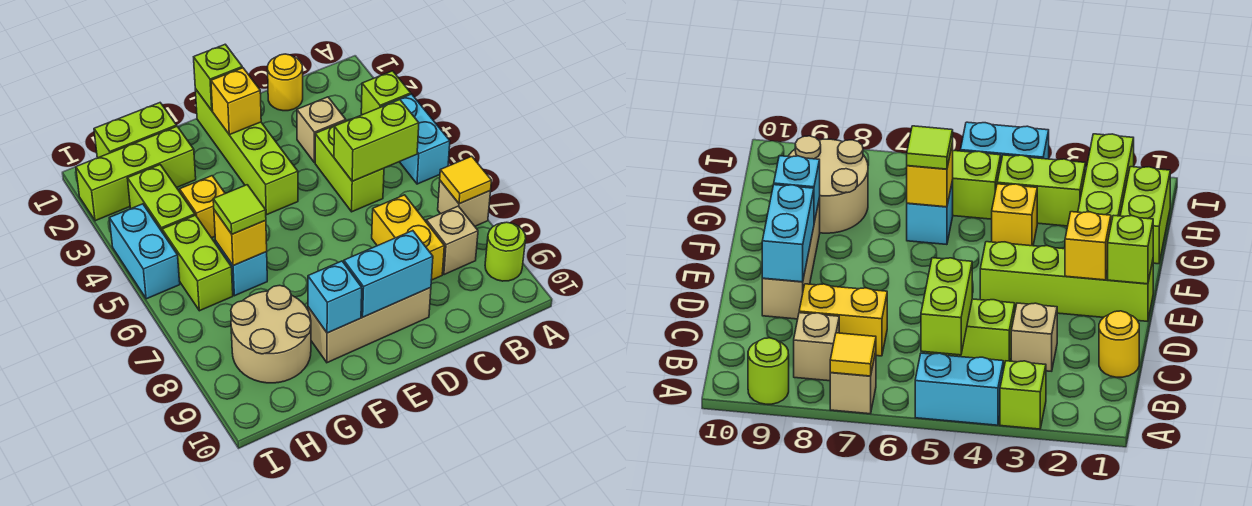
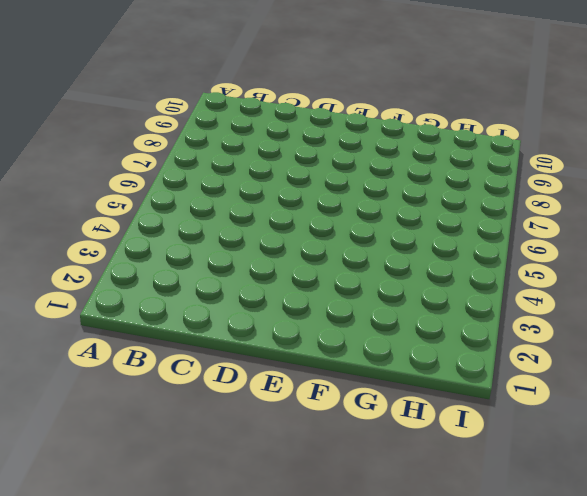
none -> lime 1x1 brick [361,71,411,115]
none -> cyan 1x2 brick [381,94,450,184]
none -> tan 1x1 brick [438,181,491,226]

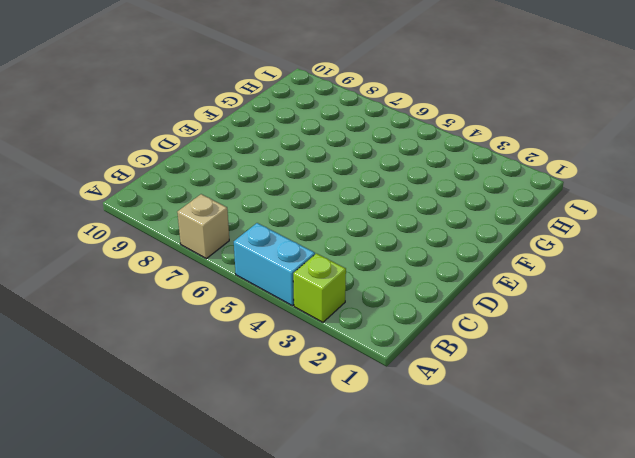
none -> lime 1x1 round brick [485,222,526,281]
none -> tan 1x1 brick [426,206,478,275]
none -> yellow 1x1 round brick [268,54,303,111]

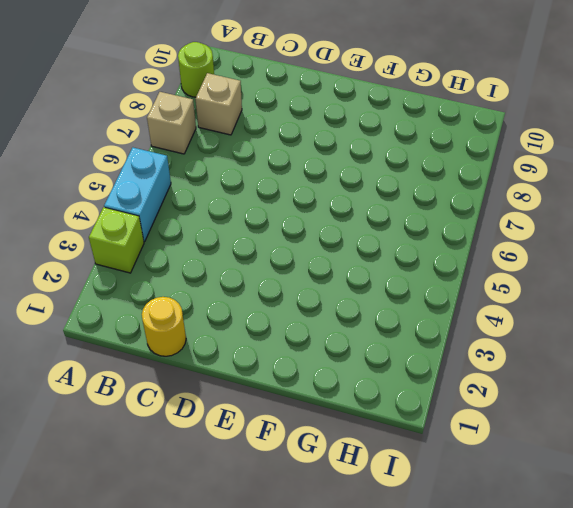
none -> tan 1x1 brick [297,97,346,163]
none -> lime 1x2 brick [315,121,384,212]
none -> yellow 1x2 brick [372,195,444,280]

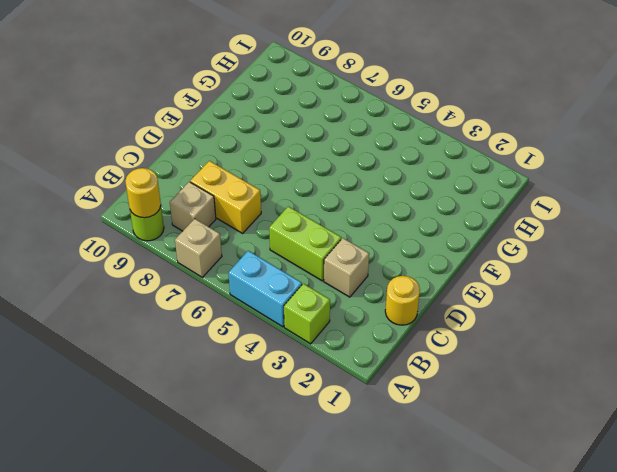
yellow 1x1 round brick [125,168,161,218] -> none
none -> tan 1x3 brick [308,288,431,363]
none -> lime 1x4 brick [195,89,298,215]
none -> lime 1x2 brick [94,103,177,158]

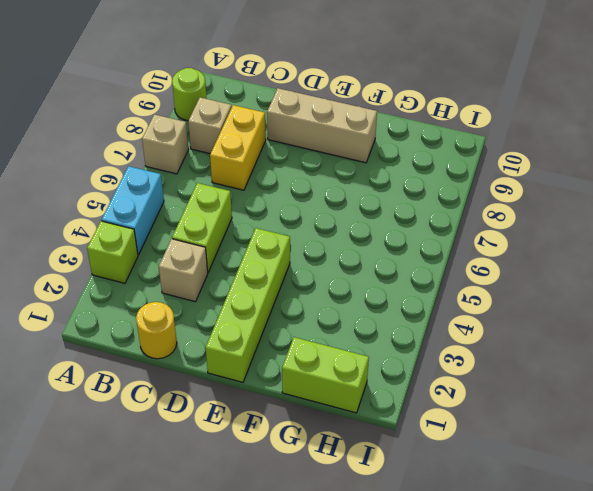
none -> lime 1x3 brick [76,126,196,221]
none -> yellow 1x1 brick [180,176,225,238]
none -> cyan 1x1 brick [216,242,267,296]

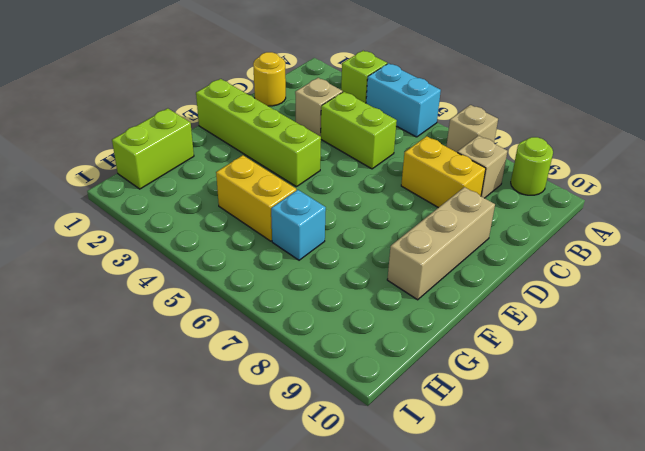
yellow 1x2 brick [216,155,296,241] -> yellow 1x1 brick [180,176,225,238]
none -> lime 1x3 brick [76,126,196,221]
none -> tan 2x2 round brick [231,285,311,383]
none -> lime 1x2 brick [127,165,195,231]

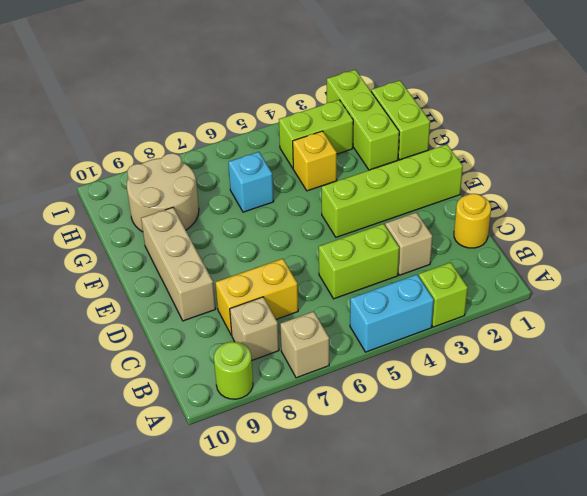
none -> lime 1x2 brick [162,215,233,311]
none -> cyan 1x2 brick [109,204,180,299]
none -> yellow 1x1 tile [440,156,492,204]

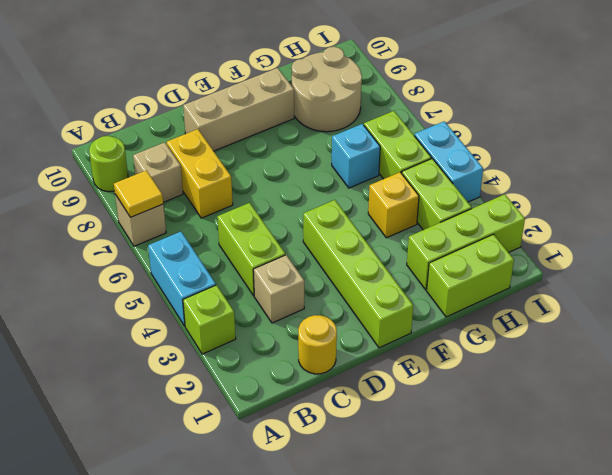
none -> lime 1x2 brick [334,100,419,181]
none -> cyan 1x2 brick [344,231,433,317]
none -> lime 1x1 brick [194,44,242,110]

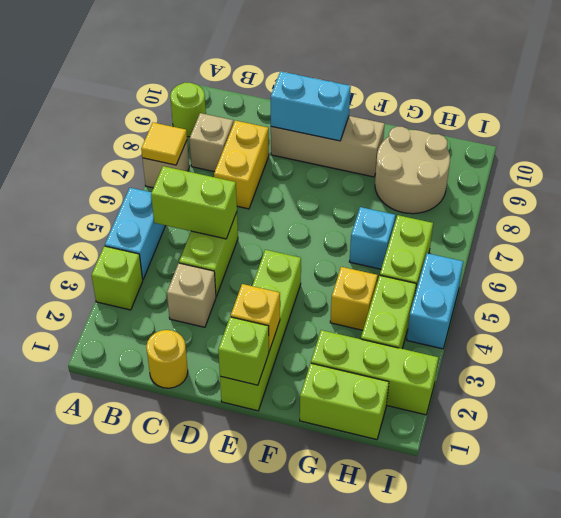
none -> cyan 1x1 brick [308,261,362,333]
none -> yellow 1x1 brick [214,210,267,266]
none -> lime 1x1 tile [213,185,266,234]

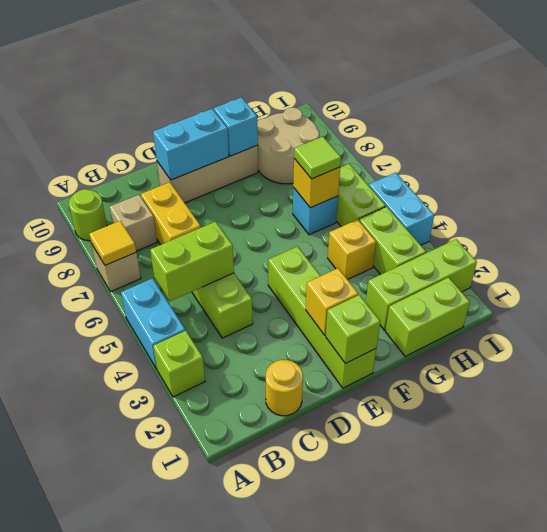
none -> tan 1x1 brick [297,97,346,163]

